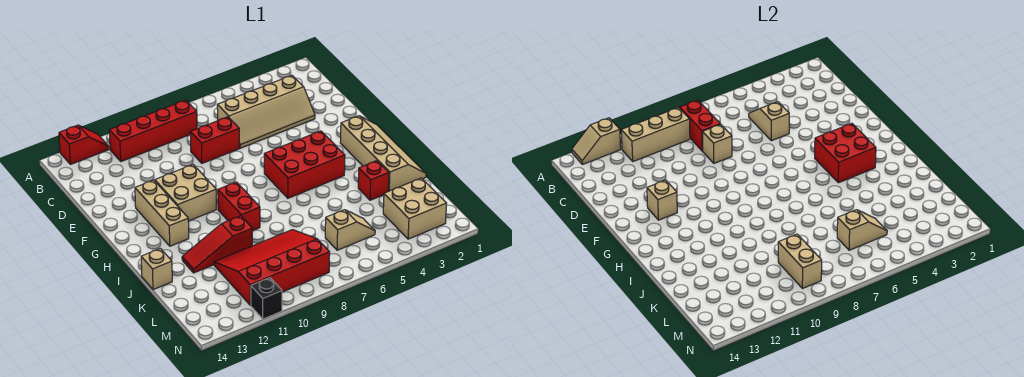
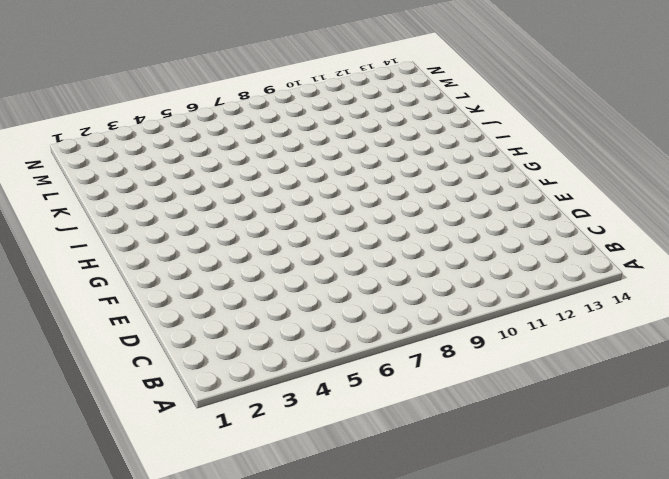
none -> red 1x2 slope [59,125,109,164]
none -> red 1x4 brick [109,100,197,161]
none -> tan 2x4 slope [217,75,315,148]

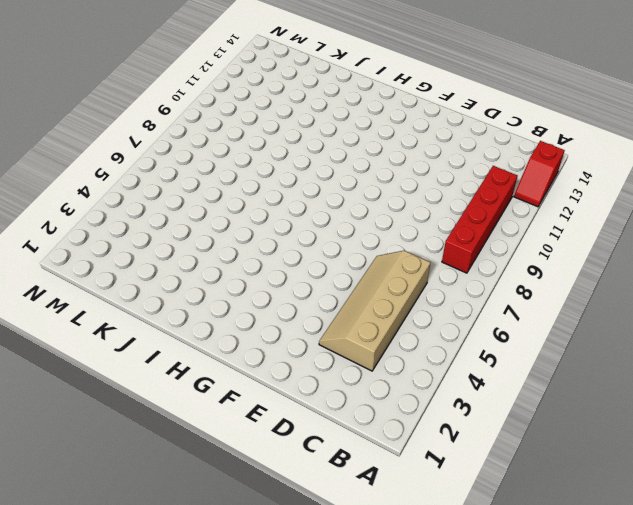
none -> red 1x2 brick [190,117,239,163]
none -> tan 2x2 brick [155,165,216,221]
none -> tan 1x3 brick [135,180,189,246]

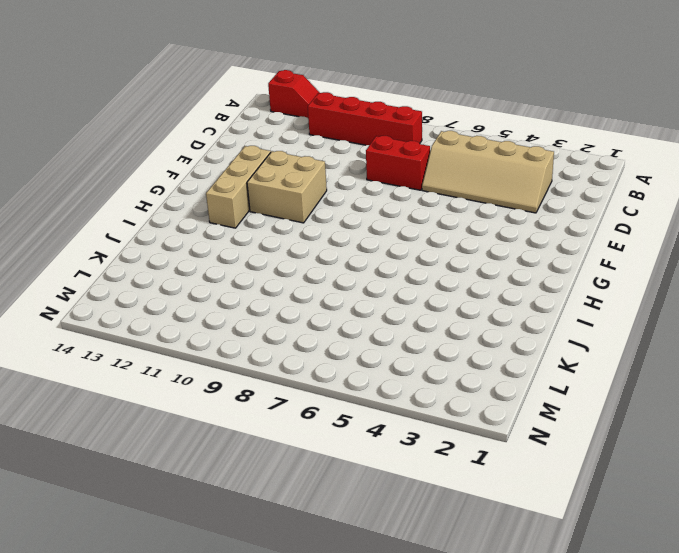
none -> tan 2x4 slope [340,116,426,191]
none -> red 2x3 brick [264,131,345,198]
none -> red 1x2 brick [218,182,260,231]

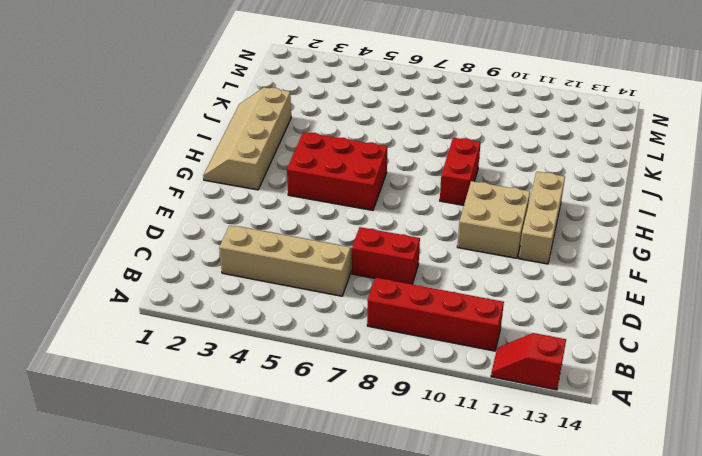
none -> red 1x1 brick [358,161,389,200]
none -> red 1x3 slope [182,216,252,273]
none -> tan 1x1 brick [141,248,172,290]

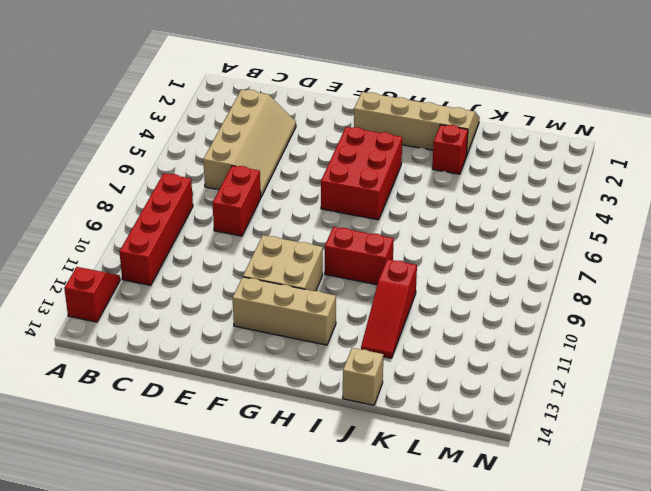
none -> red 3x4 slope [214,230,330,305]
none -> tan 2x2 brick [383,178,447,239]
none -> tan 1x2 slope [325,210,375,250]

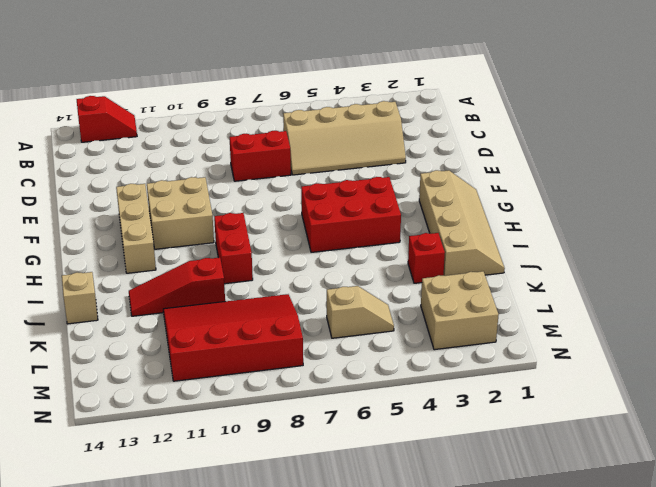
none -> red 1x4 brick [109,100,197,161]
none -> black 1x1 brick [251,278,282,319]
none -> tan 1x2 slope [572,118,621,164]

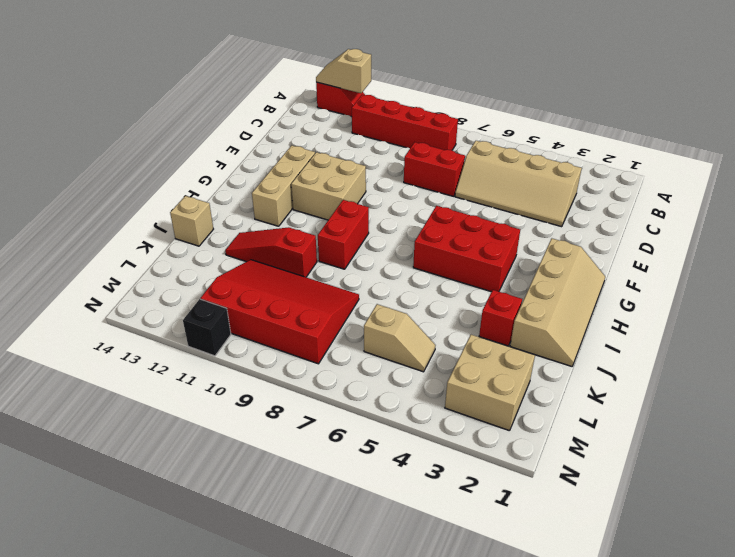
none -> red 1x2 brick [680,100,720,151]
none -> tan 1x3 brick [621,108,690,161]
none -> tan 1x2 slope [749,102,789,141]

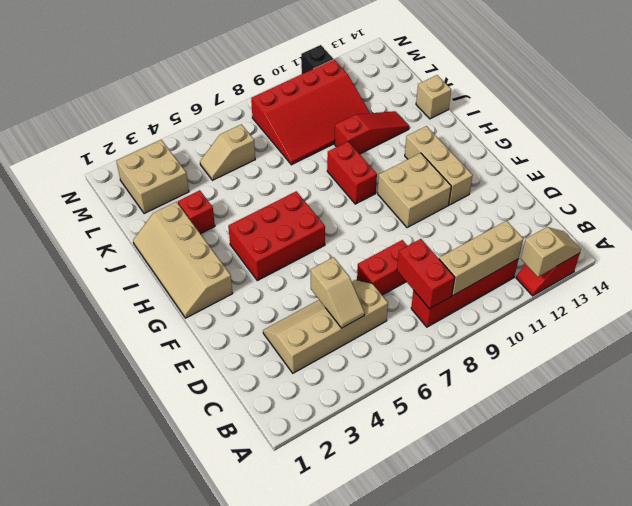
none -> tan 1x1 brick [702,124,732,163]
none -> tan 1x1 brick [647,180,677,220]
none -> red 2x2 brick [815,123,876,183]

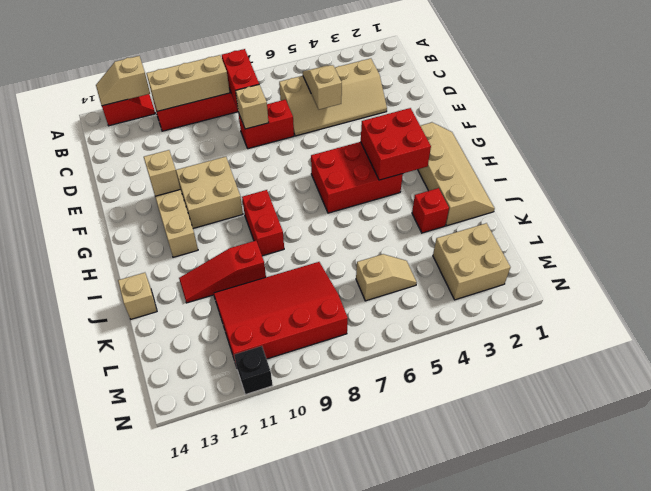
none -> tan 1x2 slope [837,210,887,250]
none -> tan 1x2 brick [778,234,822,289]

